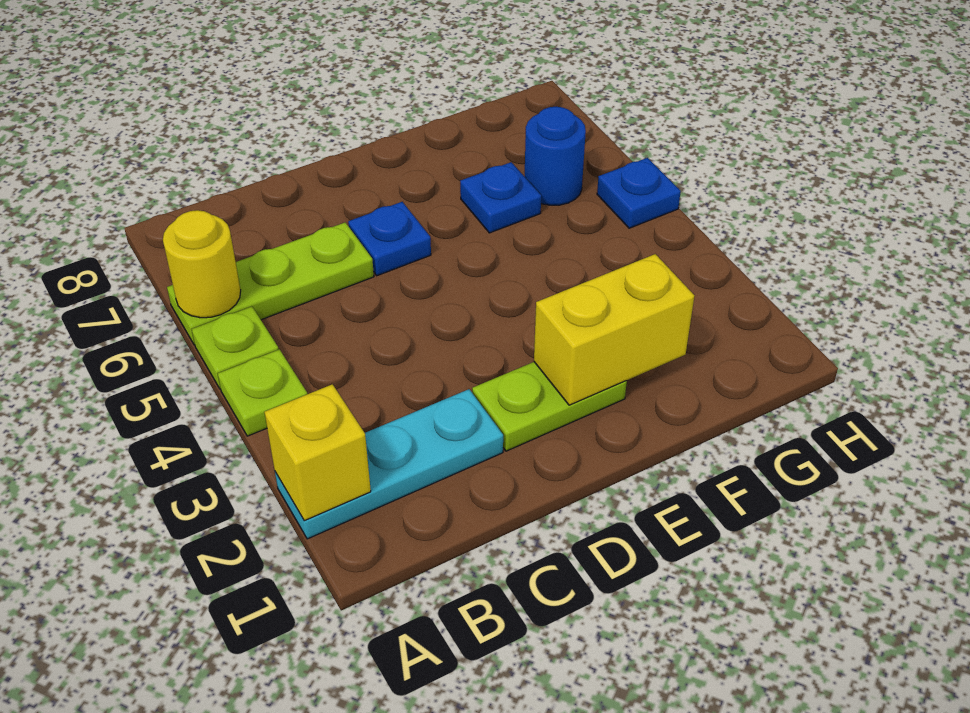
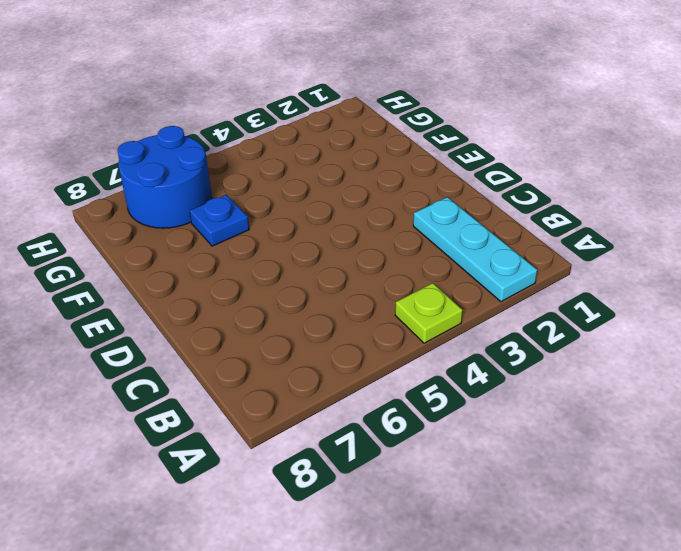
blue 2x2 round brick [117,126,212,228] -> blue 1x1 round brick [525,107,586,205]
none -> lime 1x1 plate [192,306,279,389]
none -> lime 1x3 plate [167,222,374,345]
none -> lime 1x2 plate [472,362,627,451]

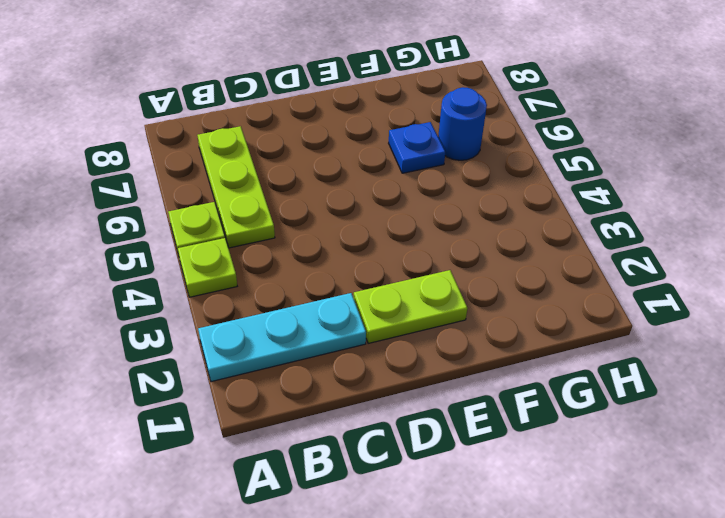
lime 1x3 plate [198,126,275,248] -> lime 1x3 plate turned to [167,222,374,345]
none -> blue 1x1 plate [348,202,431,276]
none -> blue 1x1 plate [597,158,681,228]
none -> yellow 1x1 brick [265,384,371,521]

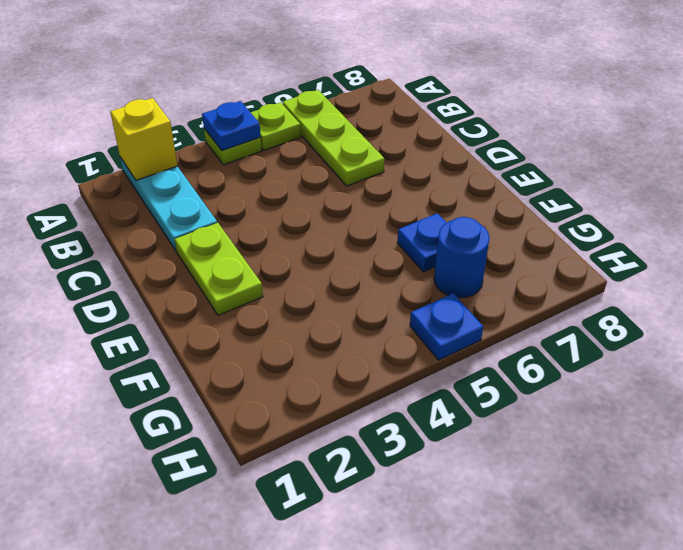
blue 1x1 plate [202,101,261,150] -> blue 1x1 plate moved to [348,202,431,276]
none -> yellow 1x1 round brick [163,210,241,318]
none -> yellow 1x2 brick [534,254,694,405]

